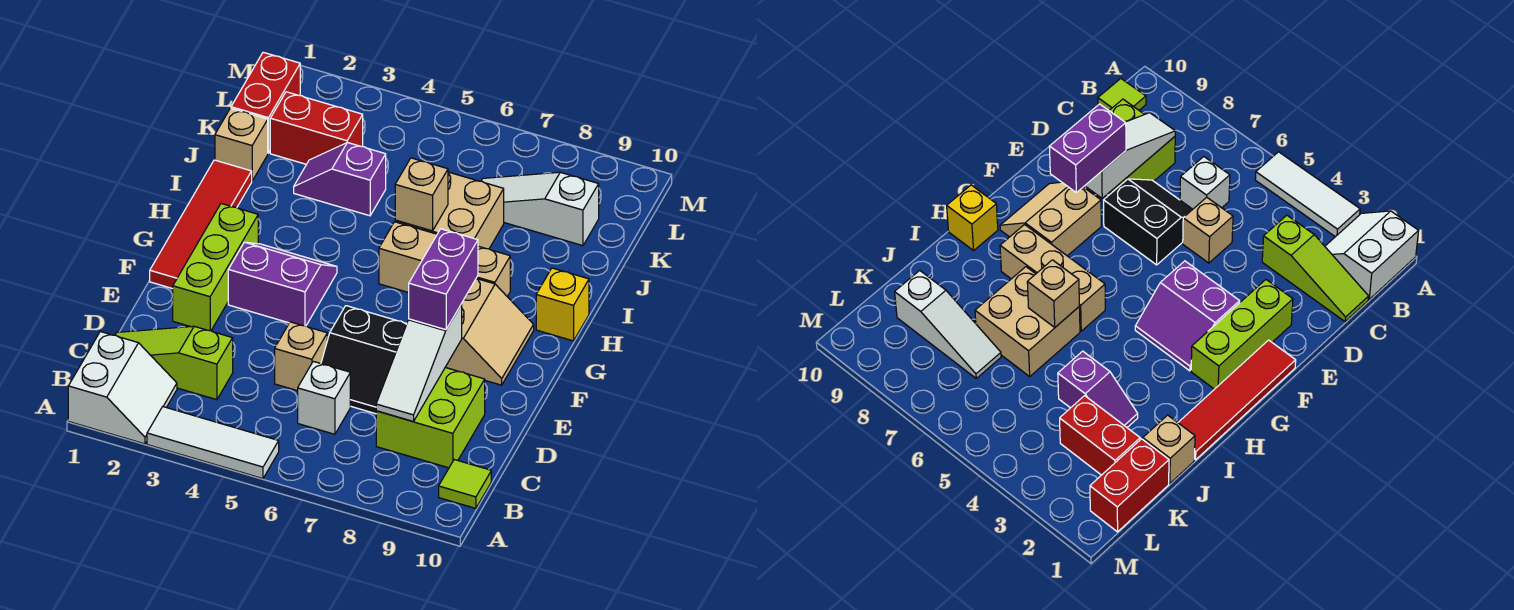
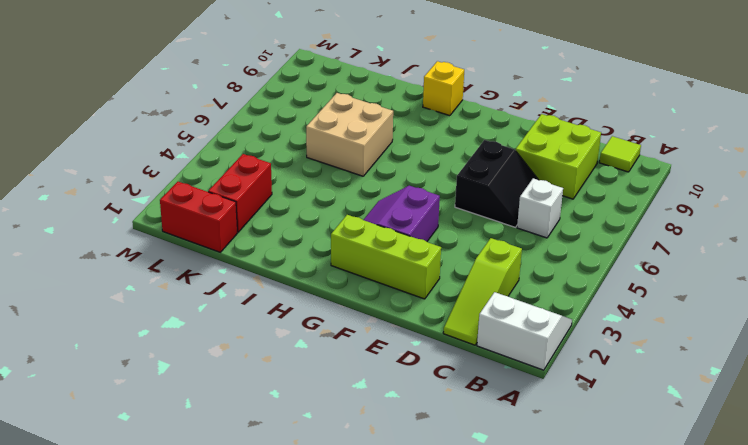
none -> white 1x3 tile [147,407,279,479]
none -> tan 1x1 brick [275,322,327,391]
none -> red 1x4 tile [150,160,252,289]

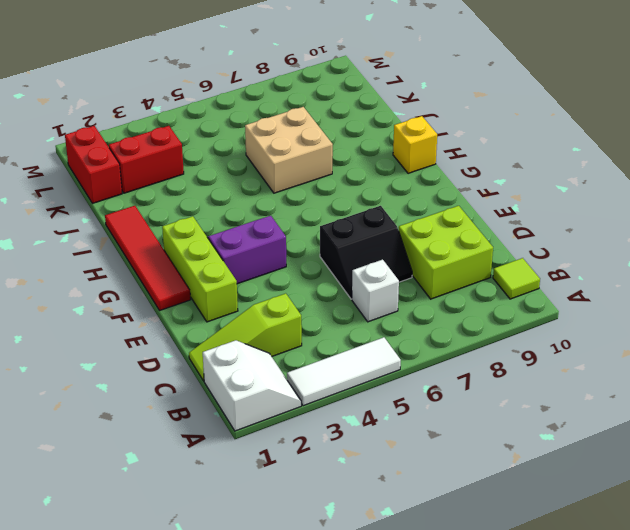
none -> tan 1x1 brick [275,322,327,391]
none -> tan 2x2 slope [445,279,534,385]
none -> tan 1x3 brick [379,222,510,297]

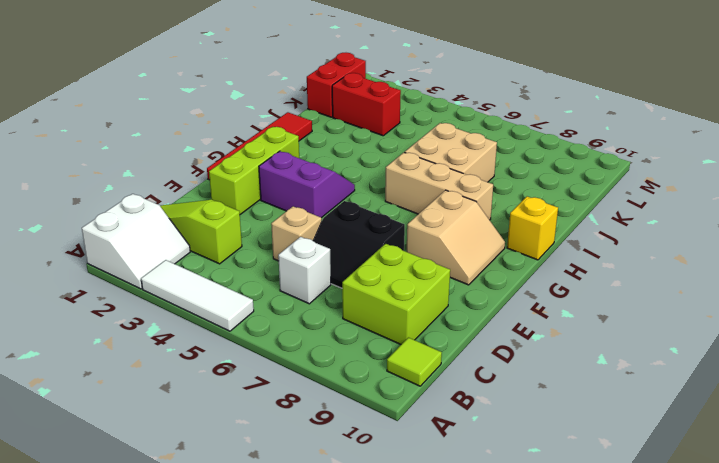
none -> tan 1x1 brick [215,108,268,181]
none -> purple 1x2 slope [294,142,386,216]
none -> white 1x3 slope [481,172,599,246]

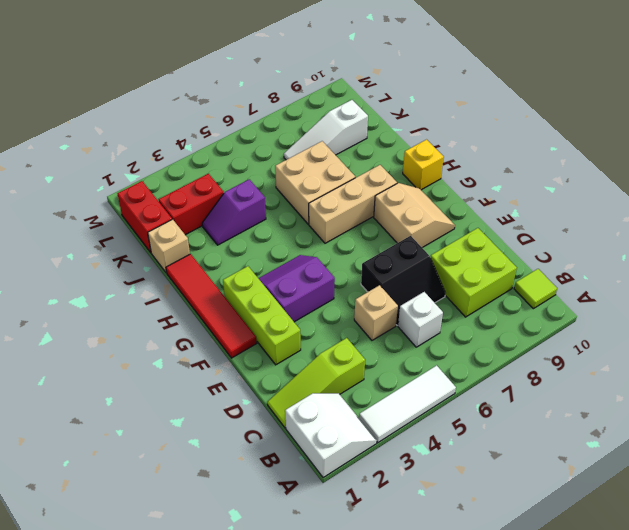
none -> white 1x3 slope [376,304,462,421]
none -> tan 1x1 brick [395,158,448,231]
none -> purple 1x2 brick [409,229,478,330]

